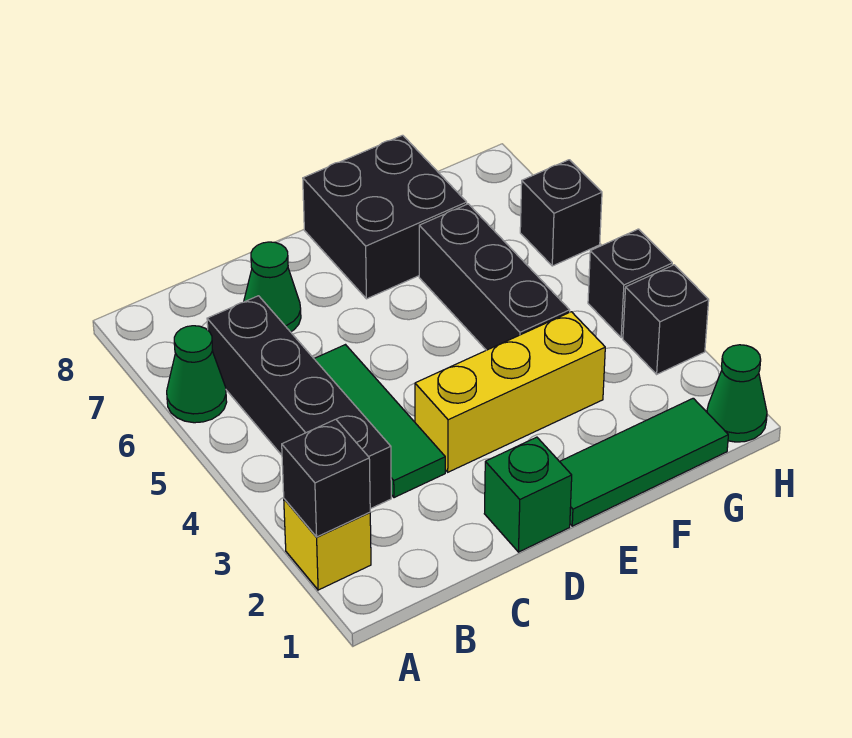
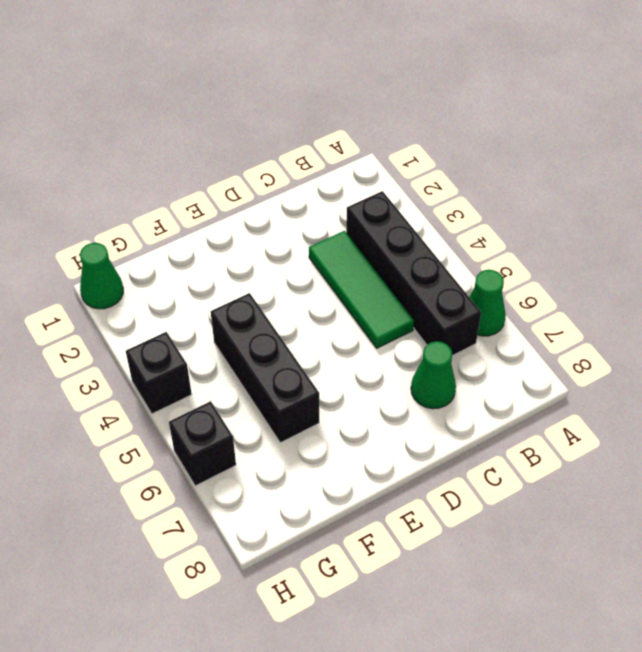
none -> yellow 1x1 brick [284,499,371,590]
none -> green 1x1 brick [484,437,572,552]
none -> yellow 1x3 brick [415,312,605,472]

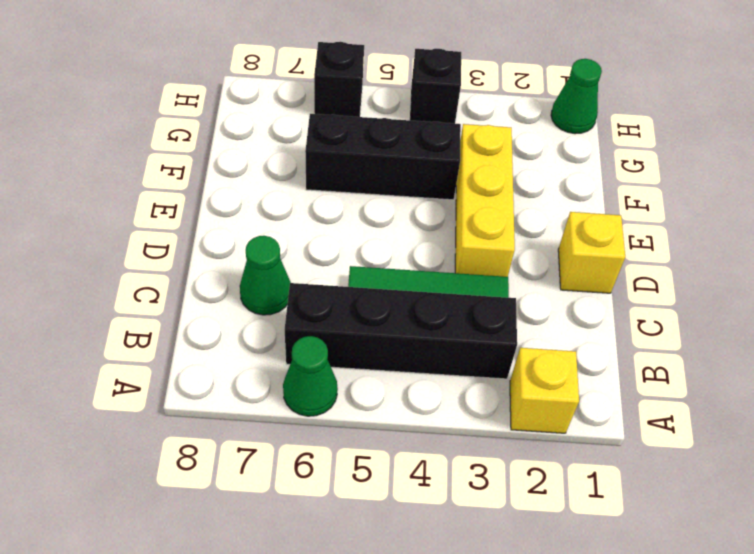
yellow 1x1 brick [558,212,625,293] -> green 1x1 brick [484,437,572,552]
none -> green 1x3 tile [560,398,728,526]
none -> black 2x2 brick [303,135,467,299]
none -> black 1x1 brick [623,265,709,374]

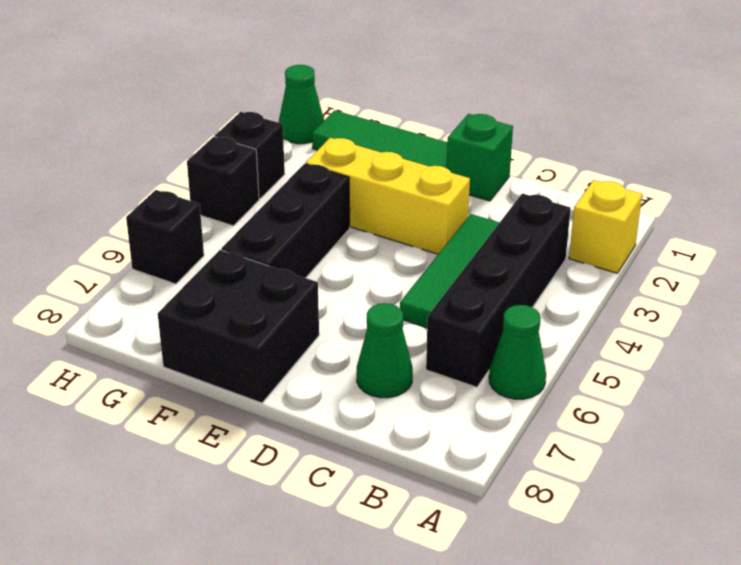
none -> black 1x1 brick [282,419,370,537]

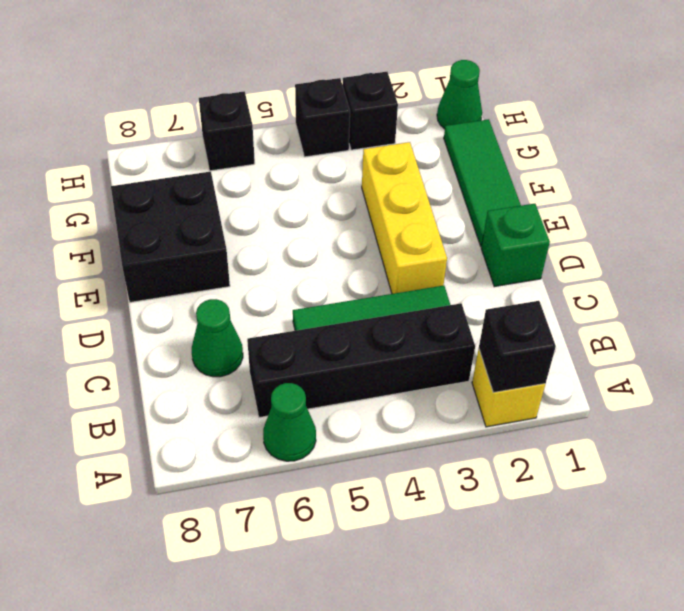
none -> black 1x3 brick [419,204,570,350]

